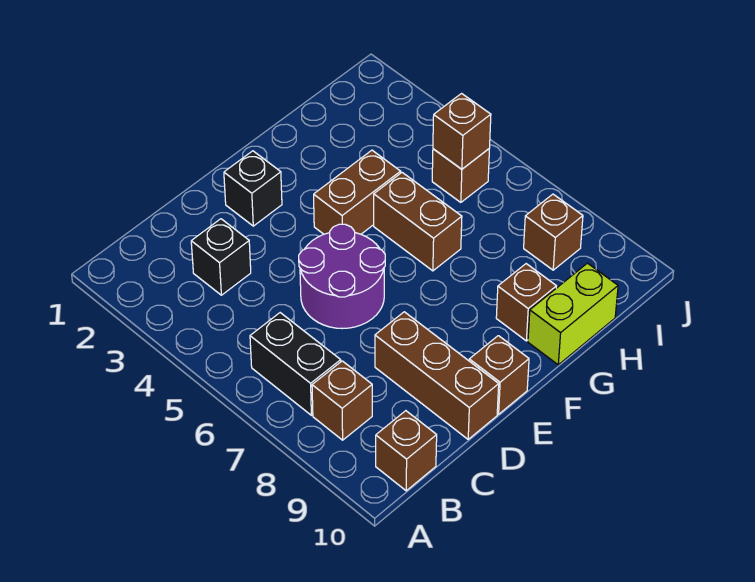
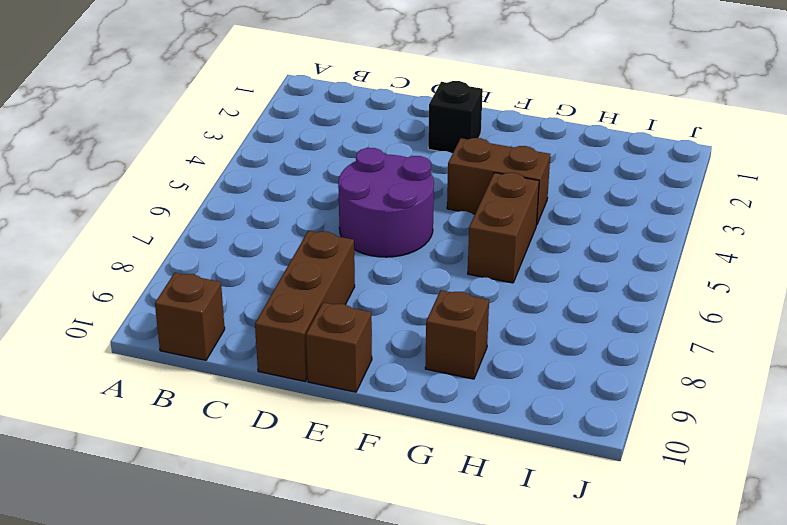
none -> black 1x2 brick [250,313,341,415]
none -> brown 1x1 brick [312,361,372,440]
none -> black 1x1 brick [191,219,251,295]

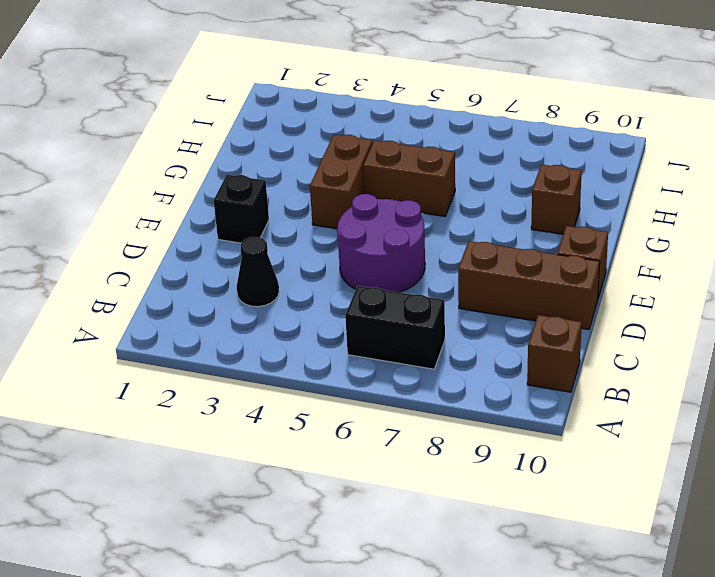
black 1x1 cone [237,237,279,307] -> black 1x1 brick [191,219,251,295]
none -> brown 1x1 brick [312,361,372,440]
none -> lime 1x2 brick [528,263,618,365]
none -> brown 1x1 brick [432,149,489,202]

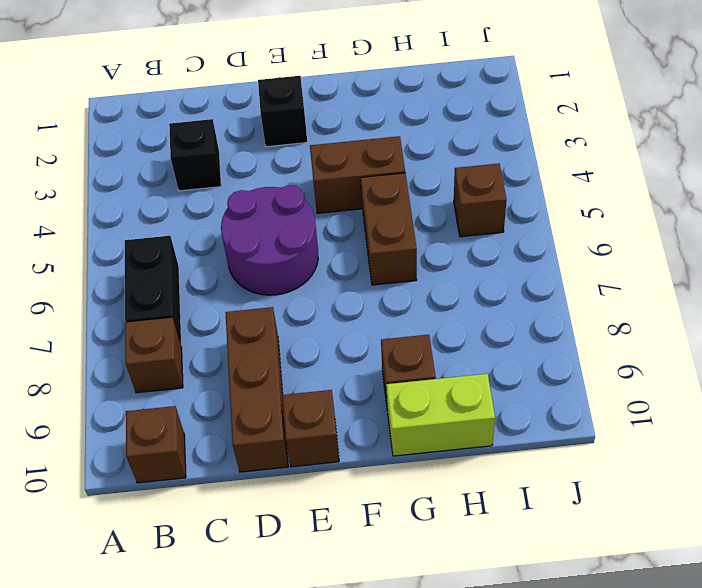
none -> brown 1x1 brick [524,194,583,270]
none -> brown 1x1 brick [433,94,491,169]

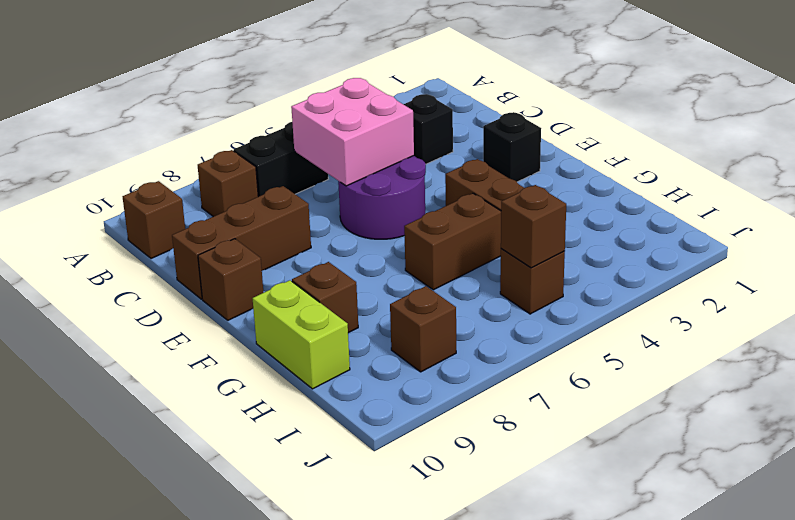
pink 2x2 brick [291,78,414,186] -> none

